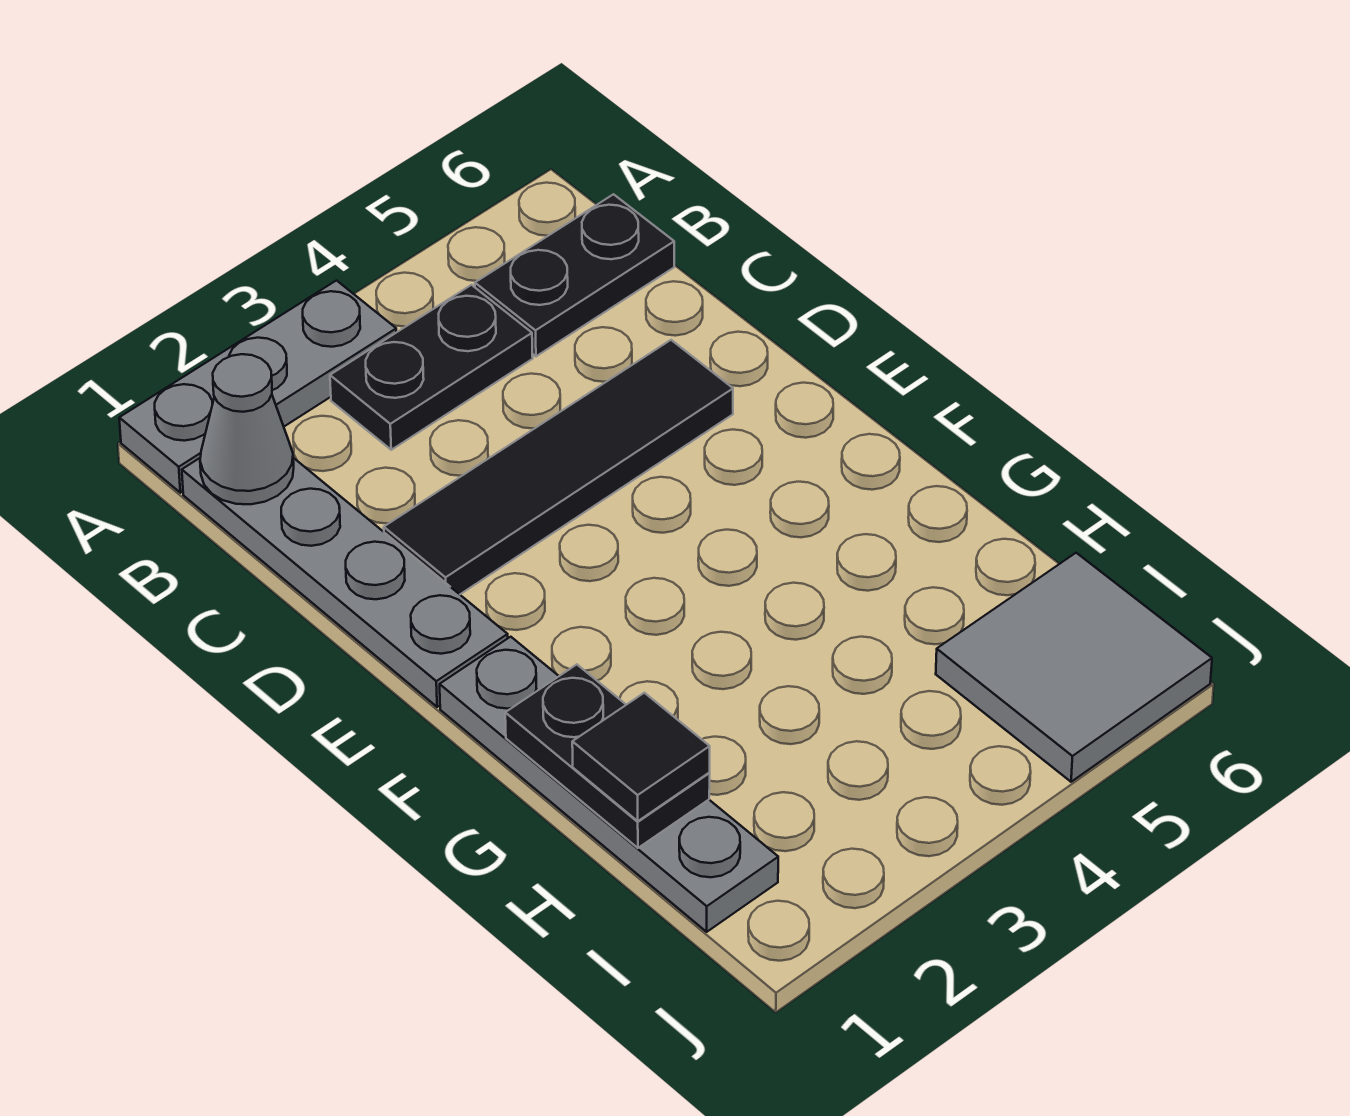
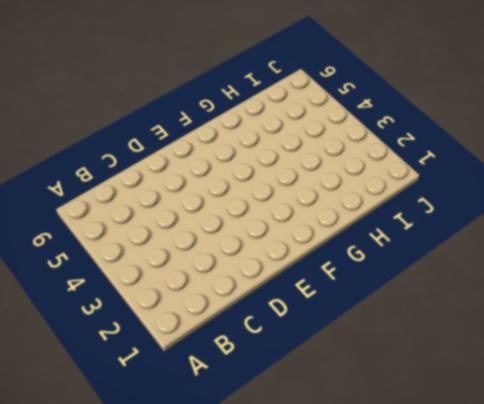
none -> grey 1x3 plate [119,281,396,493]
none -> grey 1x4 plate [182,458,508,707]

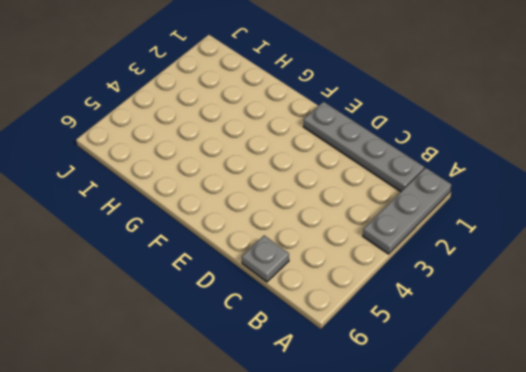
grey 1x1 plate [242,235,289,282] -> none
none -> black 1x2 plate [330,285,533,450]
none -> black 1x2 plate [475,194,674,356]

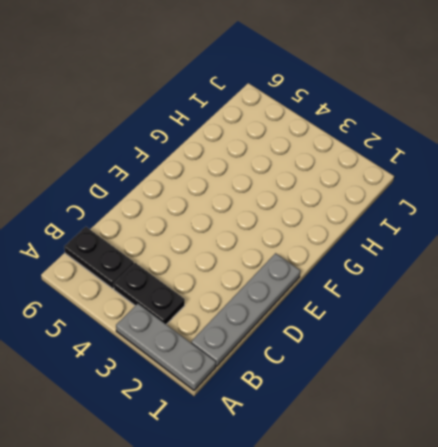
none -> black 1x4 tile [384,340,733,594]
none -> grey 1x4 plate [440,637,778,932]

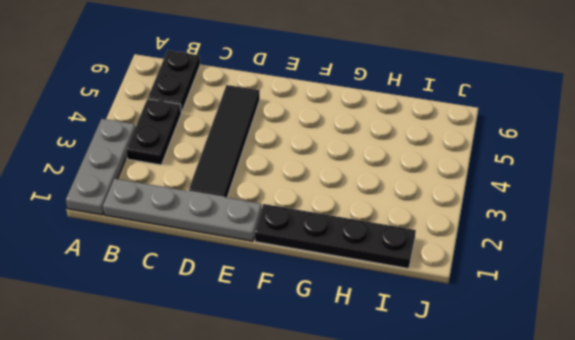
black 1x4 plate [255,204,416,269] -> grey 1x4 plate [440,637,778,932]
none -> grey 2x2 tile [936,553,1212,782]
none -> grey 1x1 cone [200,354,294,504]

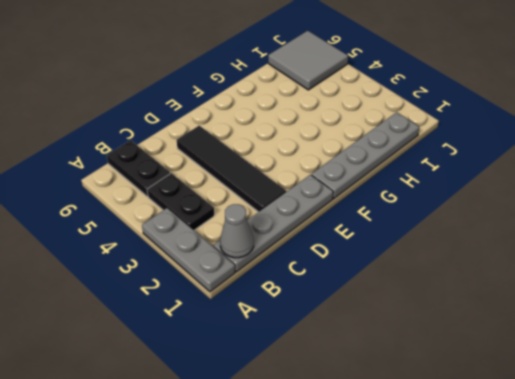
none -> black 1x2 plate [505,665,710,848]
none -> black 1x1 tile [572,693,710,821]

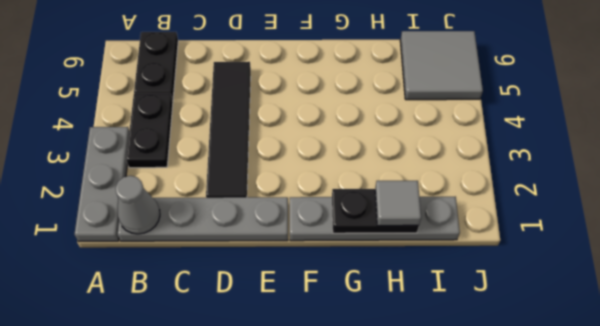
grey 1x1 tile [375,181,421,226] -> black 1x1 tile [572,693,710,821]

